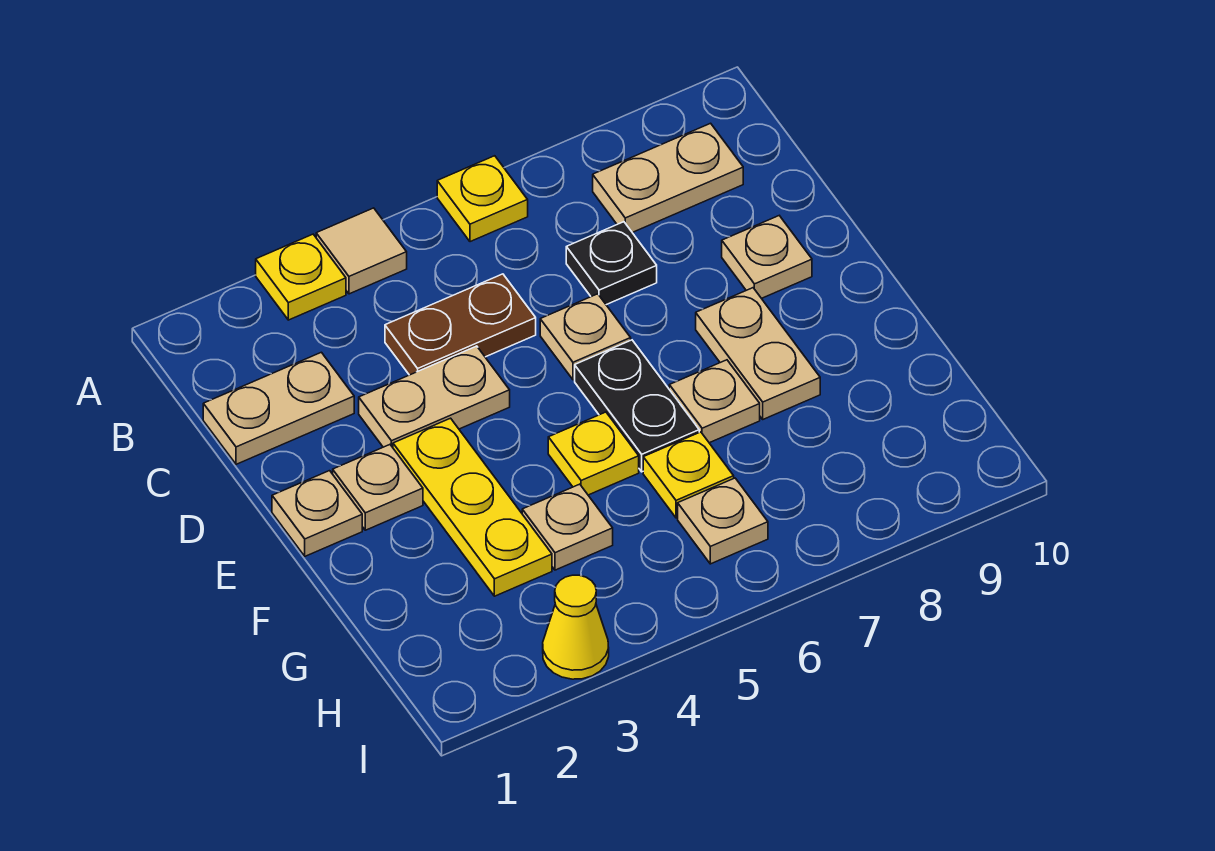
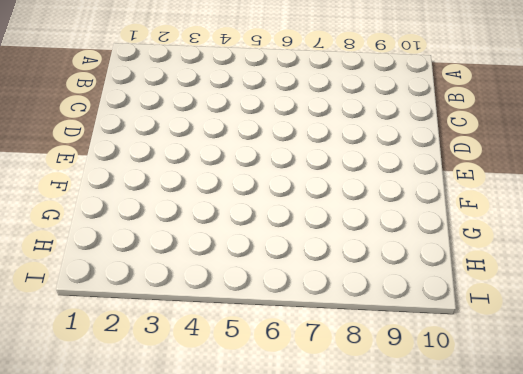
none -> yellow 1x1 plate [256,234,346,320]
none -> tan 1x1 tile [316,208,407,294]
none -> yellow 1x1 plate [437,156,528,242]

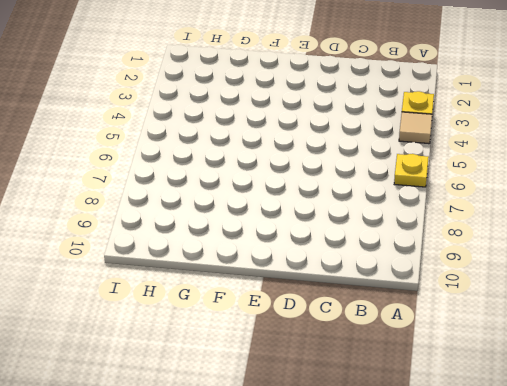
none -> tan 1x2 plate [593,123,743,233]
none -> tan 1x2 plate [203,352,354,464]
none -> brown 1x2 plate [385,274,536,375]

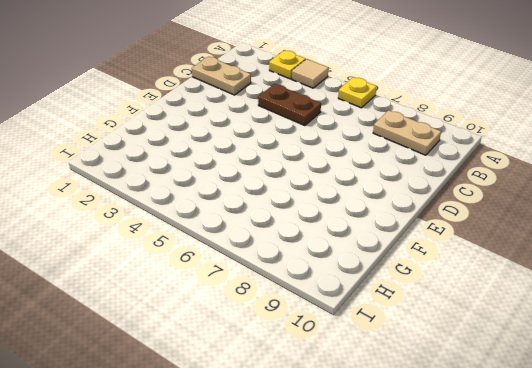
none -> black 1x1 plate [566,222,657,305]
none -> tan 1x2 plate [359,346,510,447]
none -> tan 1x1 plate [540,294,631,380]

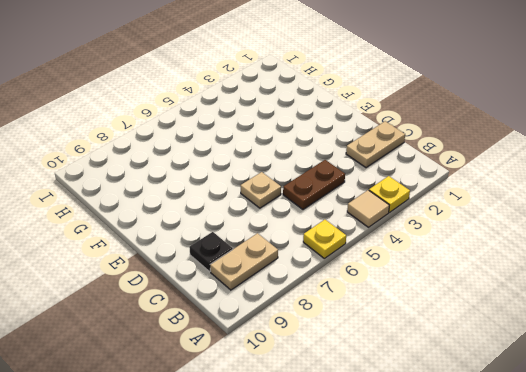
black 1x1 plate [189,232,233,272] -> black 1x1 plate moved to [566,222,657,305]
none -> tan 1x2 plate [359,346,510,447]
none -> tan 1x1 plate [722,216,812,298]
none -> tan 1x1 plate [272,471,362,556]

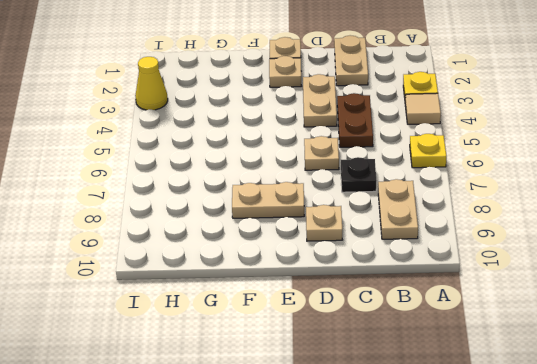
none -> yellow 1x3 plate [393,418,552,596]
none -> black 1x2 plate [575,340,699,472]
none -> yellow 1x1 plate [548,412,639,495]

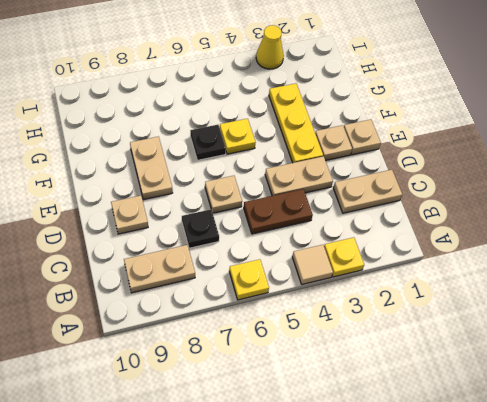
black 1x1 plate [190,125,226,160] -> black 1x2 plate [575,340,699,472]
none -> tan 1x1 plate [669,360,760,443]
none -> tan 1x1 plate [522,484,613,570]
none -> yellow 1x1 plate [643,432,734,518]

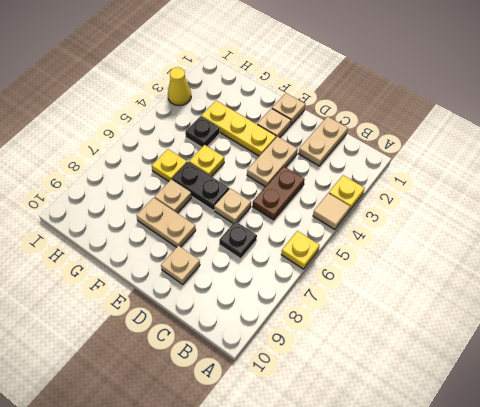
black 1x1 plate [185,116,220,147] -> tan 1x1 plate [522,484,613,570]
none -> tan 1x2 plate [593,123,743,233]
none -> tan 1x1 plate [678,478,768,564]

